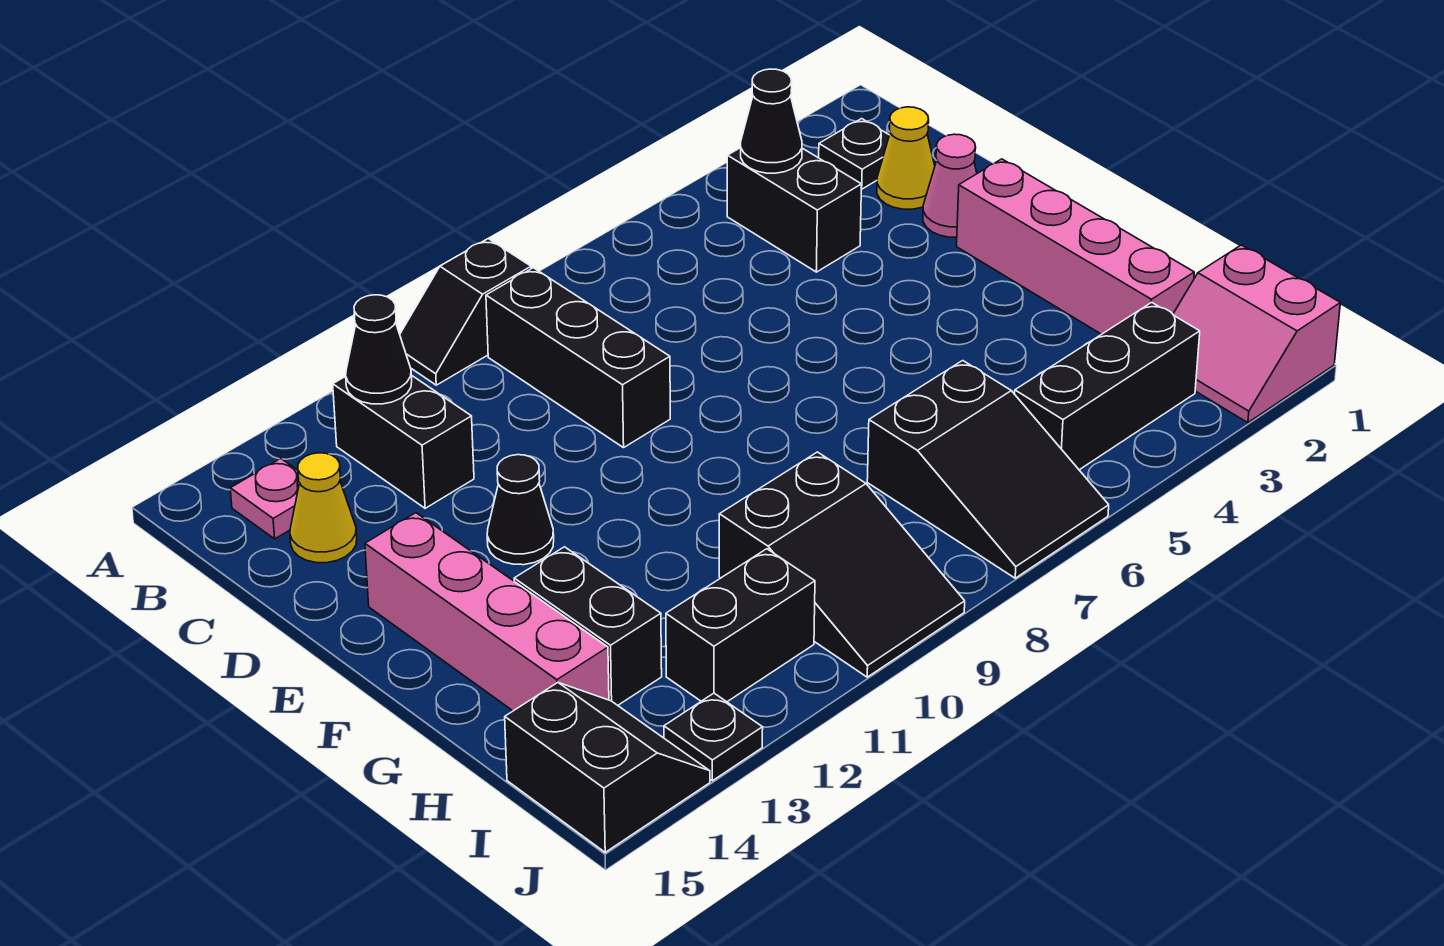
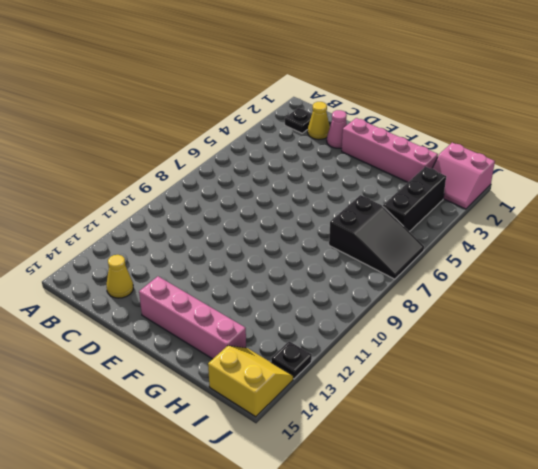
yellow 2x2 slope [208,346,293,417] -> black 2x2 slope [505,683,710,852]
none -> black 1x2 slope [400,239,531,385]
none -> black 1x2 brick [727,148,862,272]
none -> black 1x3 brick [486,268,670,448]

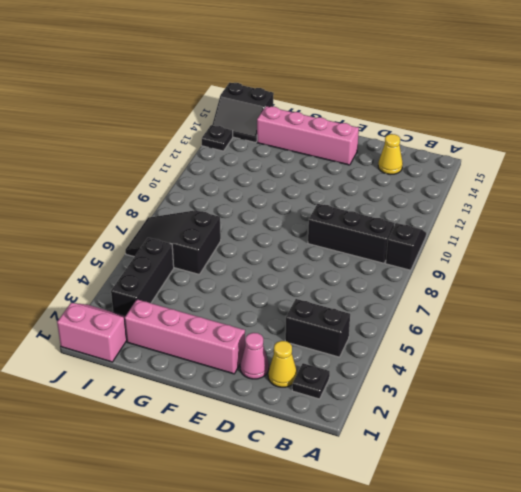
none -> black 1x2 brick [333,375,474,508]
none -> pink 1x1 plate [230,458,299,539]
none -> black 1x1 cone [487,455,554,565]

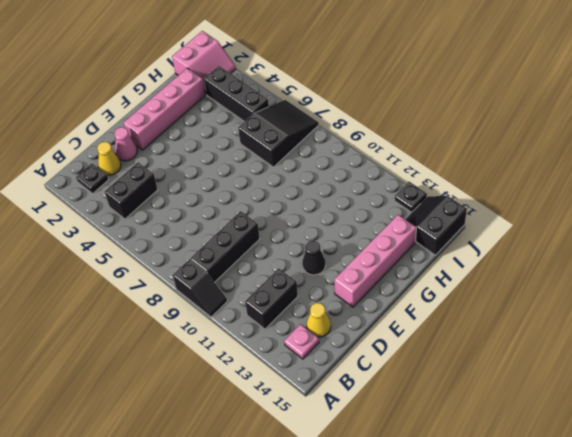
none -> black 1x2 brick [514,547,662,705]
none -> black 2x3 slope [719,452,965,677]
none -> black 1x2 brick [666,549,815,702]

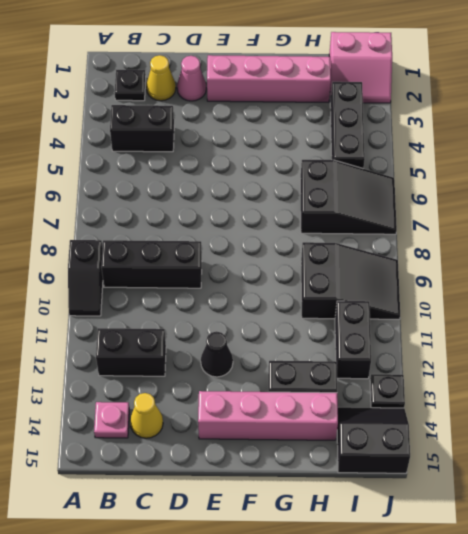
none -> black 1x1 cone [741,69,802,173]
none -> black 1x1 cone [346,295,412,404]

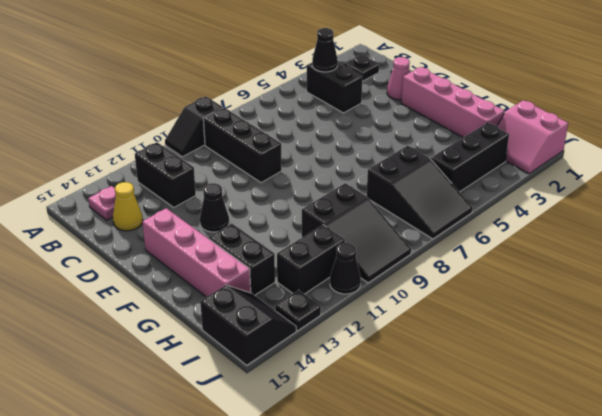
black 1x1 cone [330,243,361,294] -> black 1x1 cone moved to [346,295,412,404]
none -> yellow 1x1 cone [877,107,935,209]

